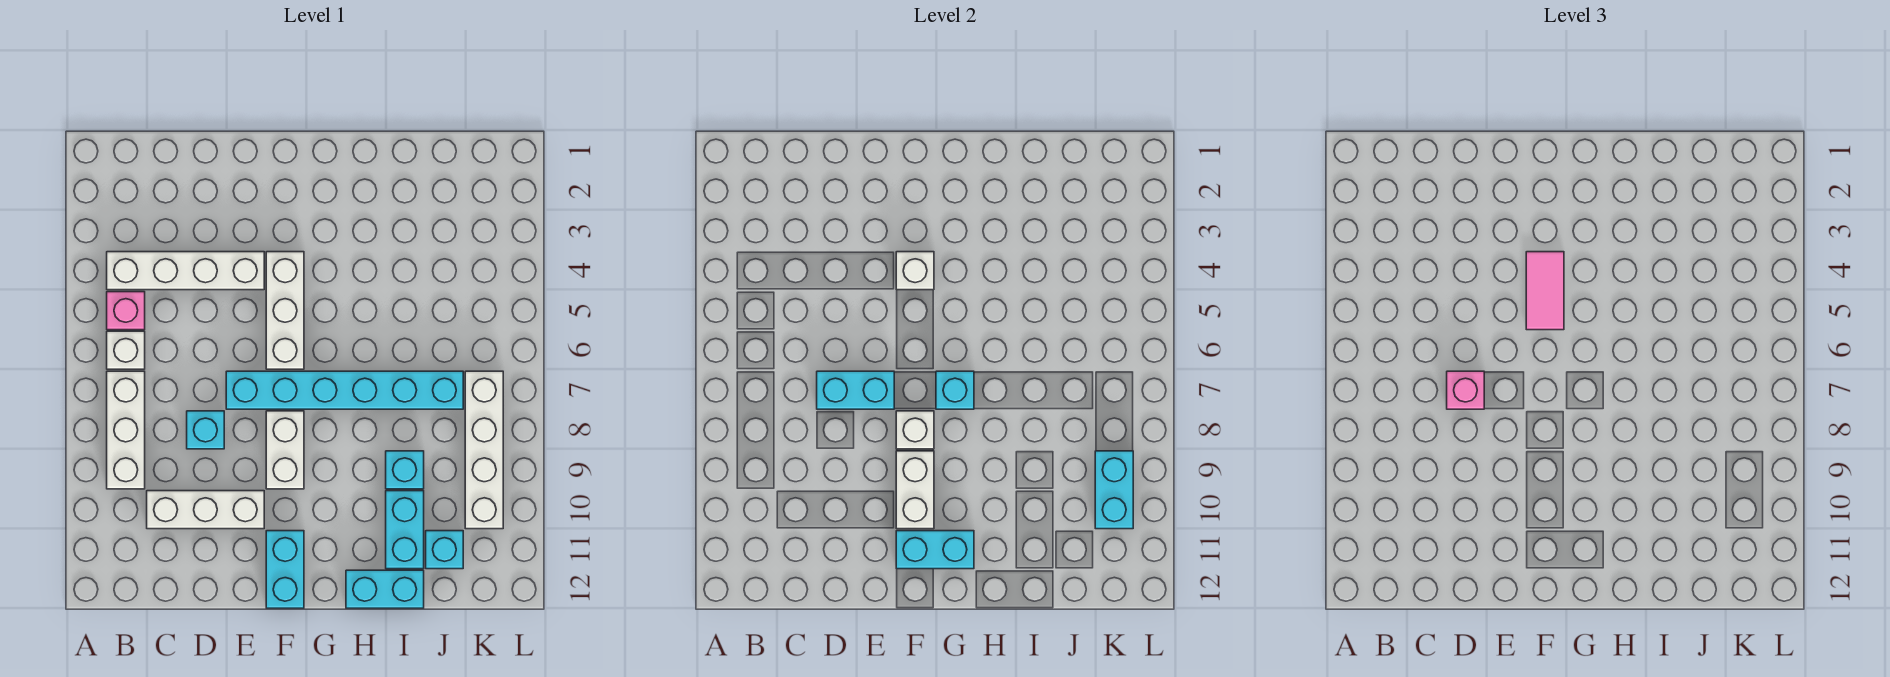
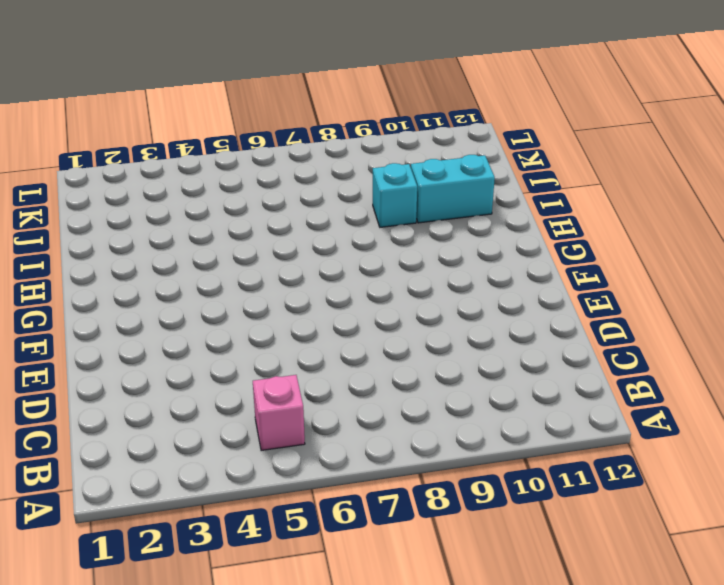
none -> white 1x4 brick [107,252,264,290]
none -> white 1x1 brick [107,331,145,369]
none -> white 1x3 brick [107,371,145,489]

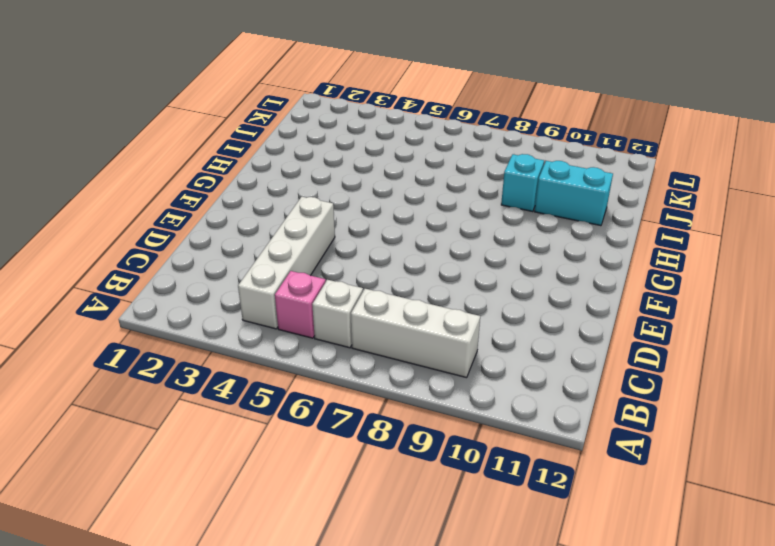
none -> white 1x3 brick [147,491,264,529]
none -> cyan 1x1 brick [187,411,224,449]
none -> cyan 1x6 brick [226,371,463,409]

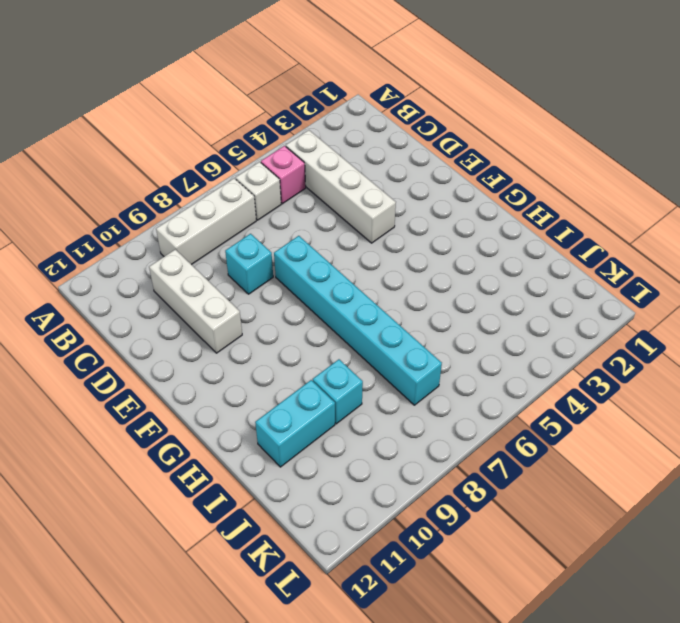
none -> white 1x3 brick [266,252,304,369]
none -> white 1x2 brick [266,411,304,489]
none -> cyan 1x2 brick [266,531,304,608]

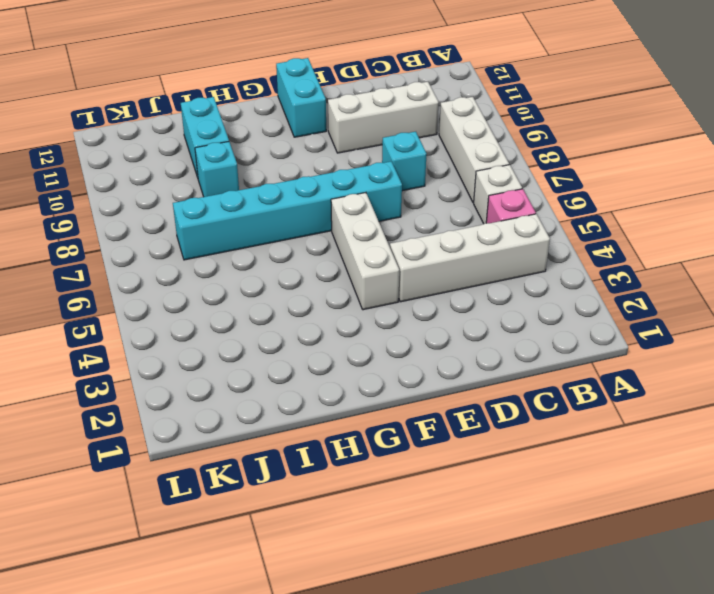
none -> white 1x2 brick [266,411,304,489]
none -> cyan 1x2 brick [346,570,424,608]
none -> cyan 1x1 brick [426,531,463,569]

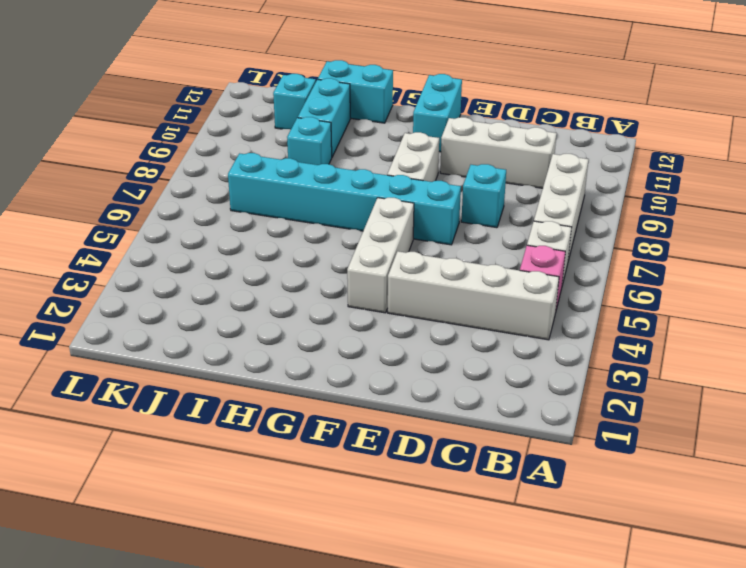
none -> white 1x4 brick [465,371,503,529]
none -> cyan 1x2 brick [817,371,894,409]
none -> white 1x1 brick [896,252,934,290]

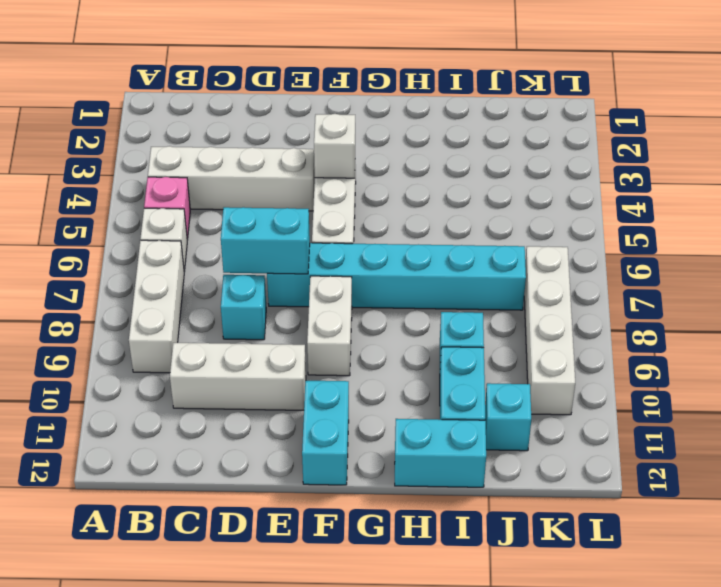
none -> white 1x1 brick [896,411,934,449]
none -> white 1x2 brick [896,451,934,529]
none -> cyan 1x2 brick [896,531,974,569]

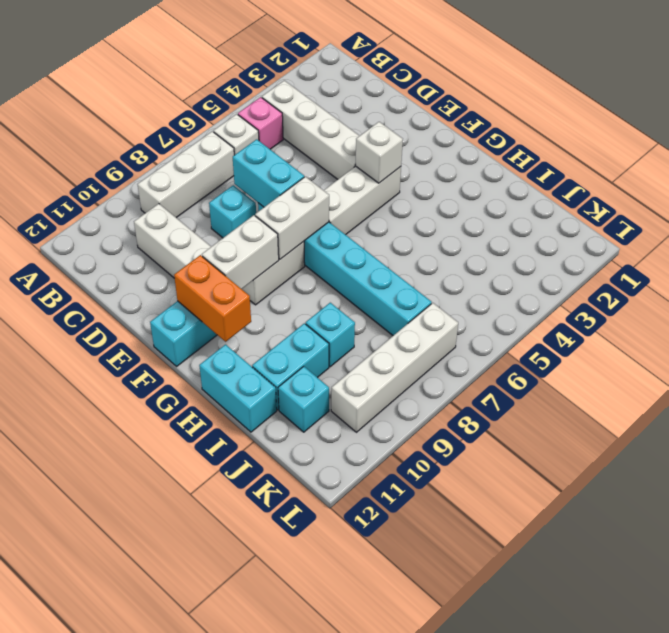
white 1x2 brick [255,177,329,259] -> white 1x1 brick [896,411,934,449]
orange 1x2 brick [174,255,251,342] -> cyan 1x2 brick [896,531,974,569]
none -> cyan 1x1 brick [936,371,974,409]
none -> cyan 1x2 brick [1095,451,1133,529]
none -> pink 1x1 brick [1447,371,1484,409]

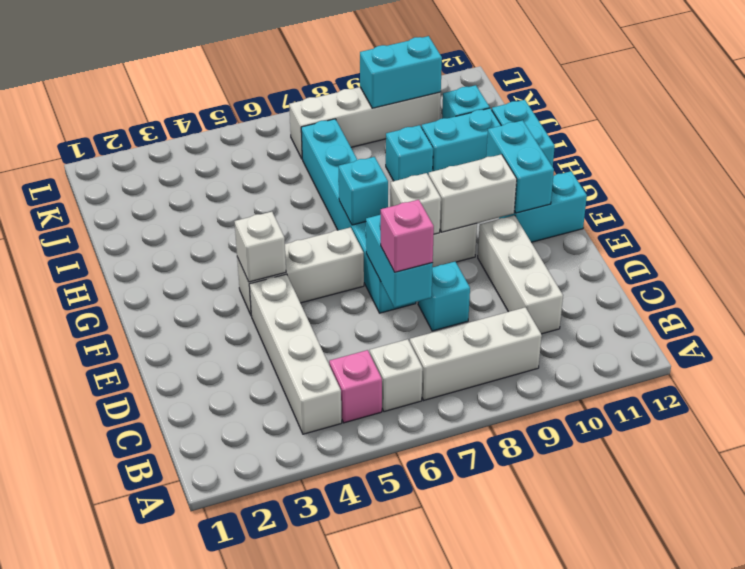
none -> pink 1x2 tile [1526,252,1564,330]

